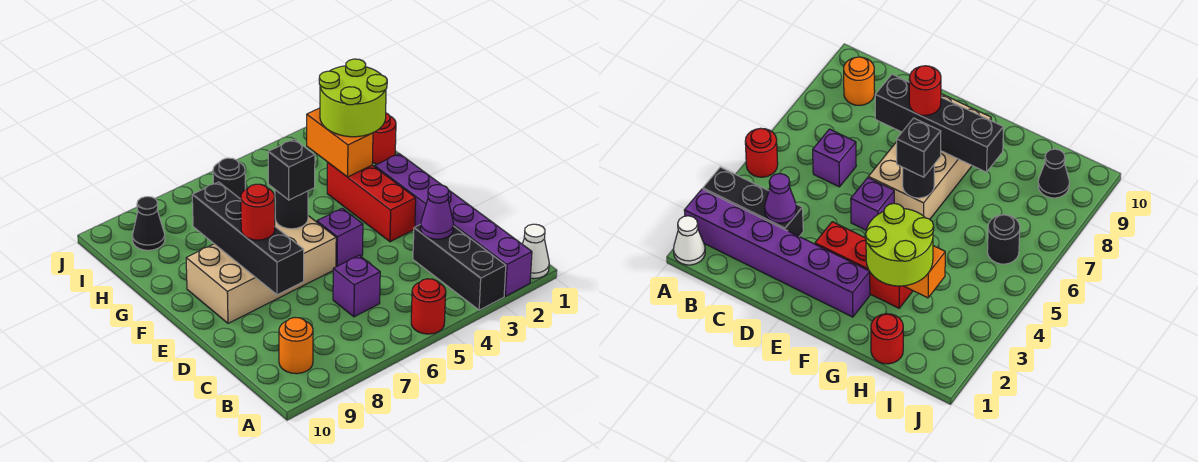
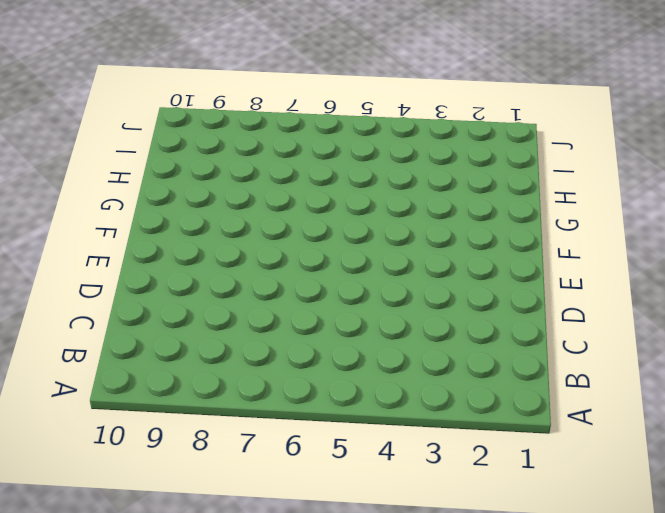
none -> white 1x1 cone [522,224,549,279]
none -> purple 1x6 brick [375,154,532,296]
none -> black 1x3 brick [413,224,506,310]

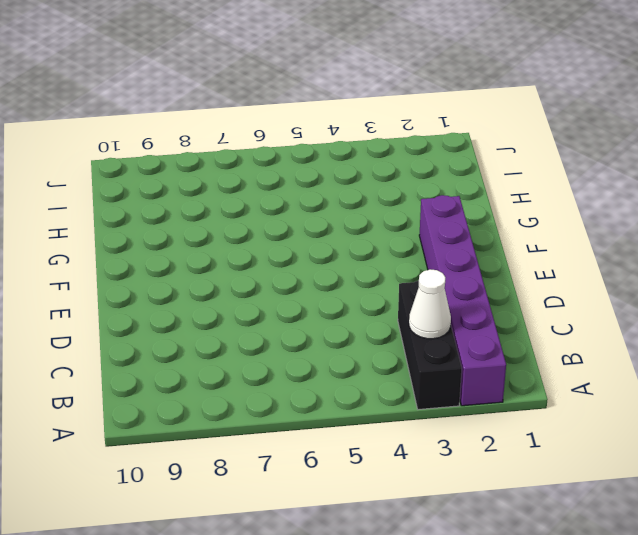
white 1x1 cone [409,269,451,339] -> white 1x1 cone moved to [522,224,549,279]
none -> red 1x1 round brick [411,279,446,334]
none -> orange 1x1 round brick [279,317,313,374]
none -> purple 1x1 brick [333,256,380,317]

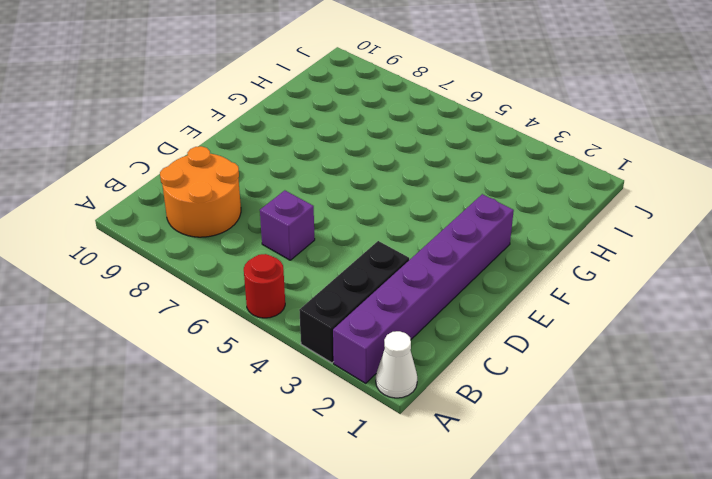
orange 2x2 round brick [160,146,241,237] -> orange 1x1 round brick [279,317,313,374]
none -> red 1x3 brick [327,163,416,242]
none -> purple 1x1 brick [317,208,363,267]
none -> tan 2x4 brick [186,216,336,323]

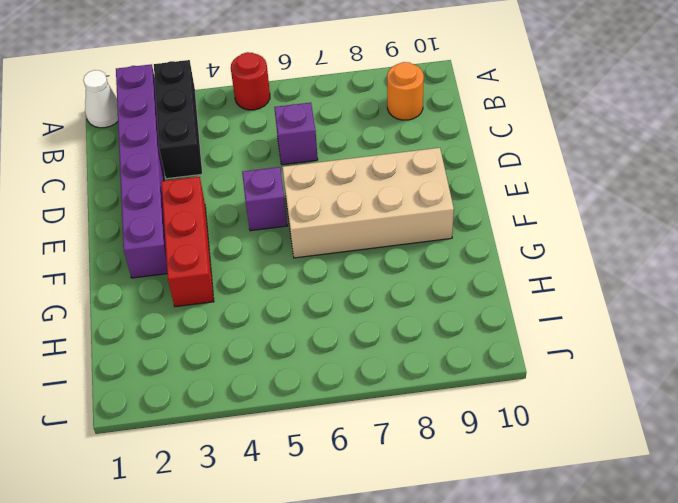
none -> red 1x1 round brick [372,113,396,164]
none -> black 1x1 round brick [213,158,245,199]
none -> black 1x1 cone [132,197,165,250]

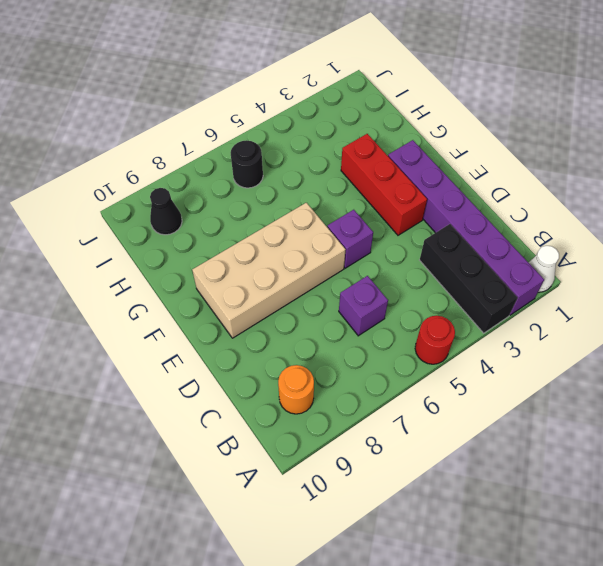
none -> red 1x1 round brick [372,113,396,164]
none -> purple 1x1 cone [421,185,454,239]
none -> black 1x4 brick [192,182,304,295]

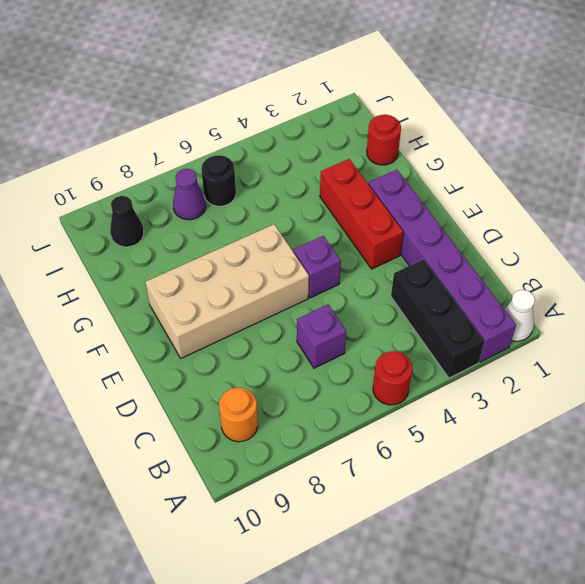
purple 1x1 cone [173,169,206,220] -> purple 1x1 cone moved to [421,185,454,239]
none -> black 1x4 brick [192,182,304,295]
none -> black 1x1 round brick [275,190,308,229]
none -> orange 1x2 brick [307,108,373,177]

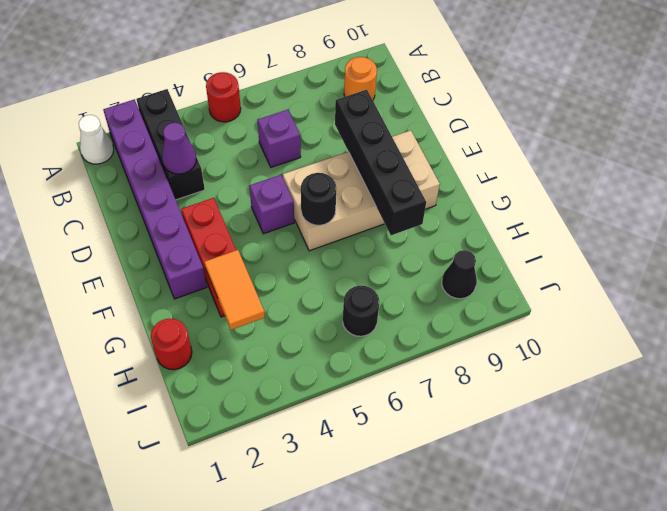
orange 1x2 tile [205,250,265,330] -> orange 1x2 brick [307,108,373,177]
none -> red 1x1 round brick [241,184,275,240]
none -> black 1x1 brick [268,139,315,200]
none -> lime 2x2 round brick [319,59,387,137]

